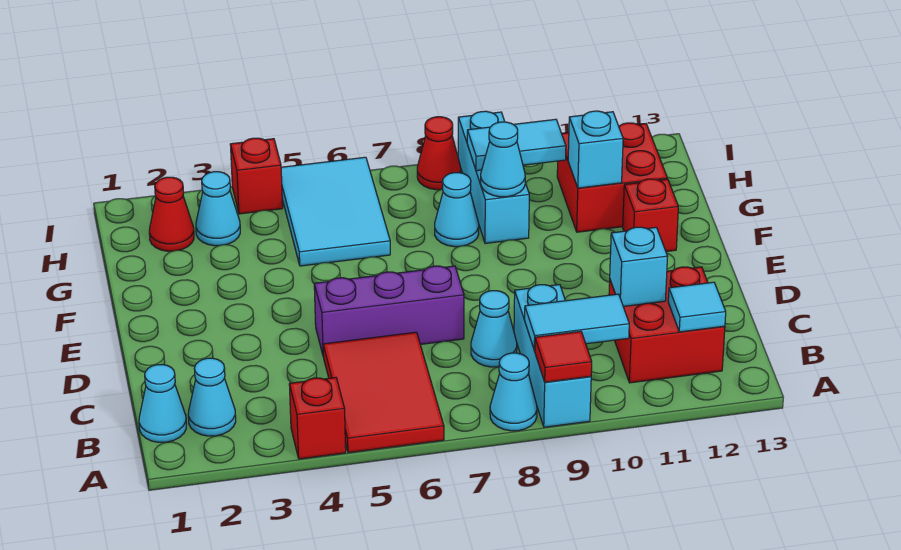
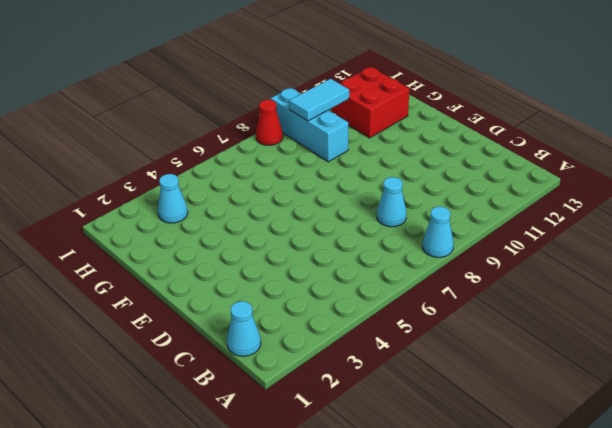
none -> red 1x1 brick [289,378,346,459]
none -> red 2x3 tile [323,332,444,453]
none -> cyan 1x3 brick [514,285,591,427]

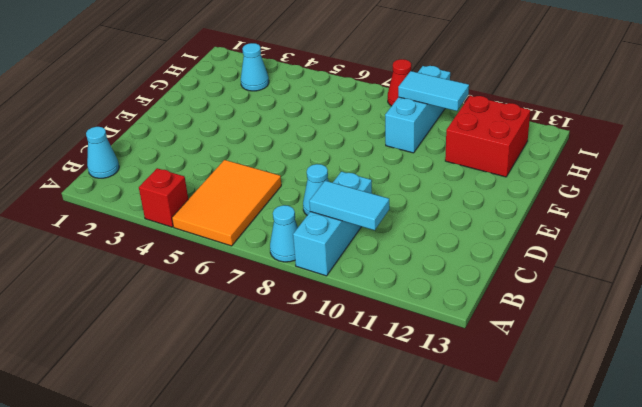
orange 2x3 tile [172,160,281,246] -> red 2x3 tile [323,332,444,453]
none -> cyan 1x1 cone [188,358,236,436]
none -> red 2x2 brick [609,267,725,383]
none -> purple 1x3 brick [314,266,464,354]

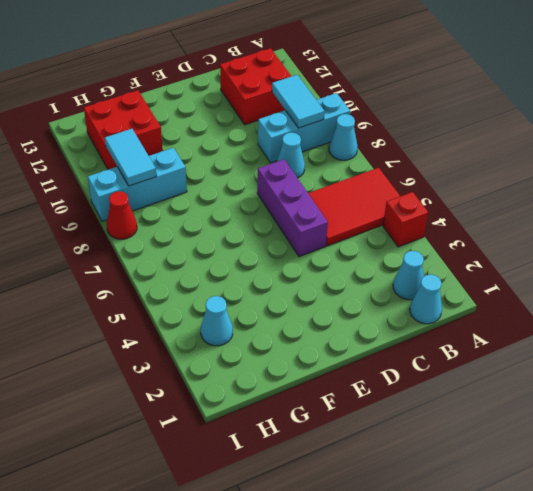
none -> red 1x1 brick [623,179,678,252]
none -> cyan 2x3 tile [281,157,390,266]
none -> cyan 1x1 cone [435,173,479,247]

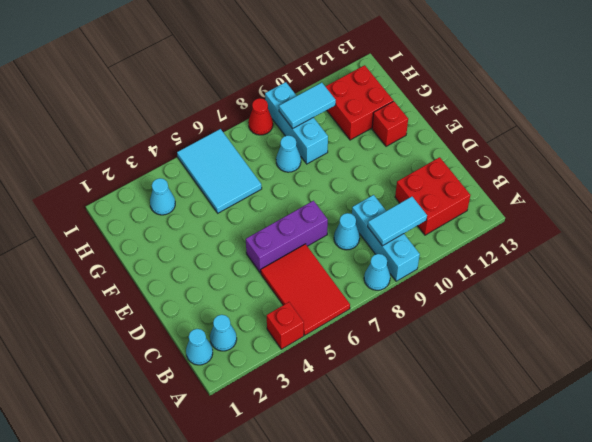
none -> red 1x1 cone [149,177,194,251]
none -> red 1x1 brick [230,138,283,214]
none -> red 1x1 tile [535,331,592,382]

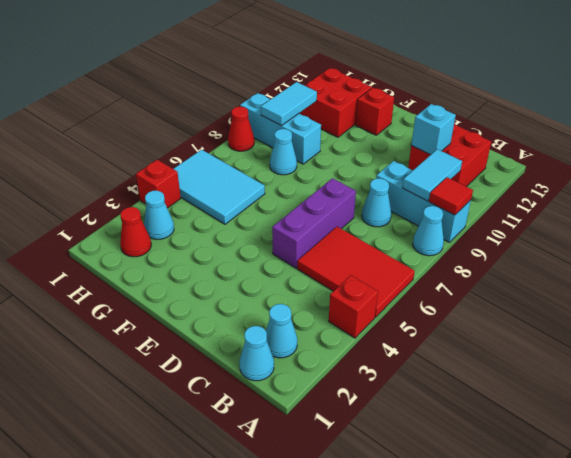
none -> cyan 1x1 tile [668,282,726,332]
none -> cyan 1x1 cone [481,122,525,197]
none -> cyan 1x1 brick [568,111,623,188]

